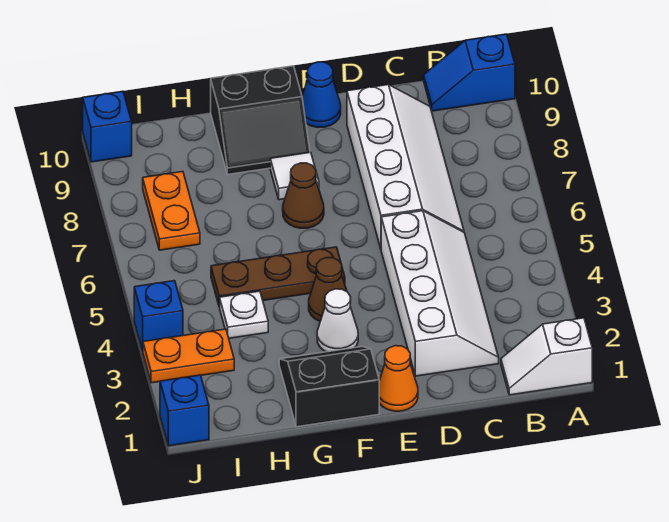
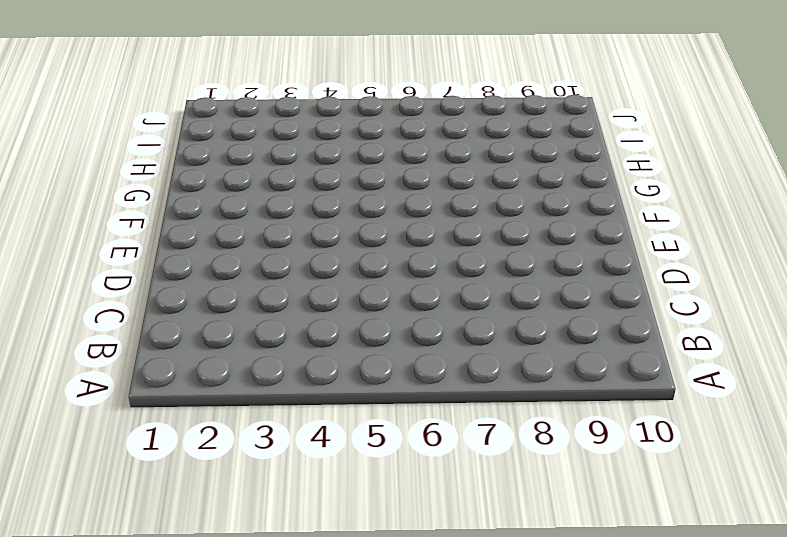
none -> white 1x2 slope [501,318,592,395]
none -> blue 1x2 slope [424,34,515,111]
none -> white 2x4 slope [381,211,499,376]

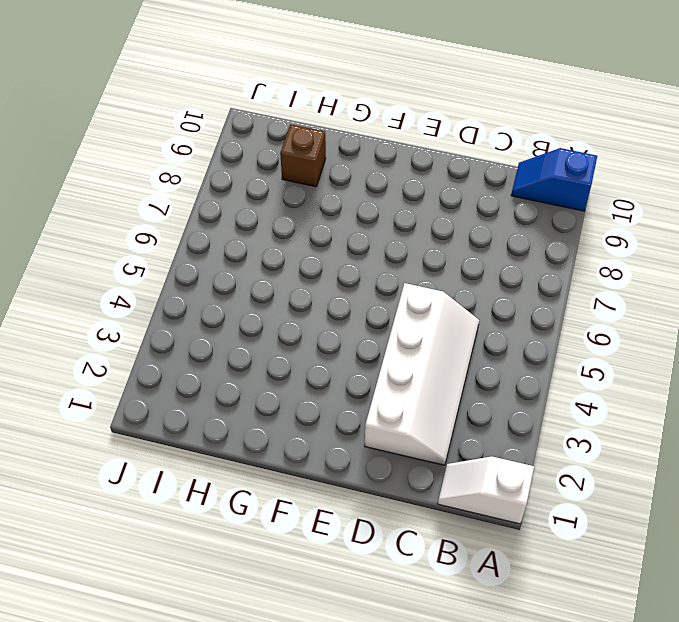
brown 1x1 brick [280,124,326,187] -> none
none -> white 2x4 slope [347,85,464,248]
none -> orange 1x1 cone [379,346,418,411]
none -> blue 1x1 cone [302,62,341,127]

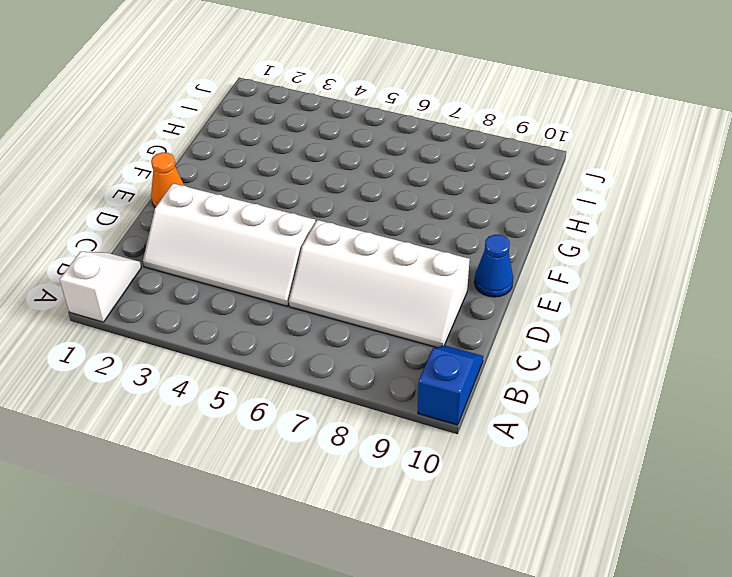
none -> black 2x2 slope [279,347,379,427]
none -> white 1x1 cone [317,289,358,352]
none -> brown 1x1 cone [309,258,347,321]

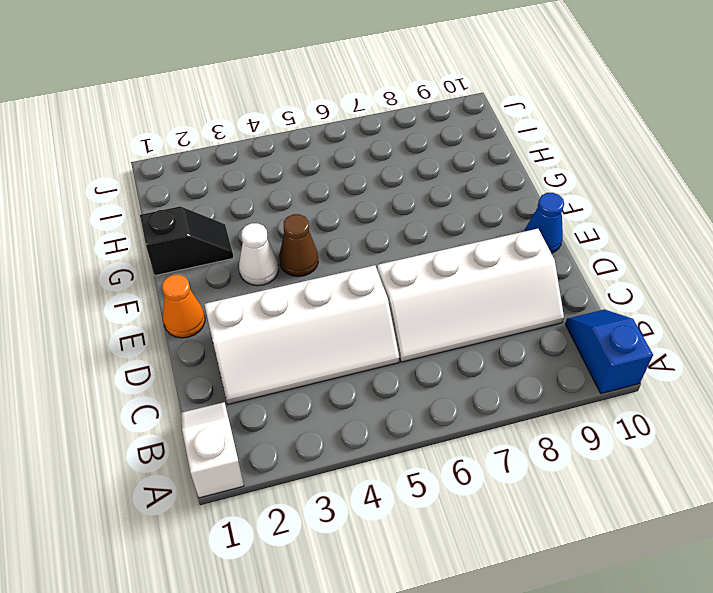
black 1x2 slope [140,206,234,276] -> black 2x2 slope [279,347,379,427]
none -> brown 1x3 plate [211,247,345,307]
none -> brown 1x1 cone [283,163,324,228]
none -> white 1x1 tile [270,152,319,200]

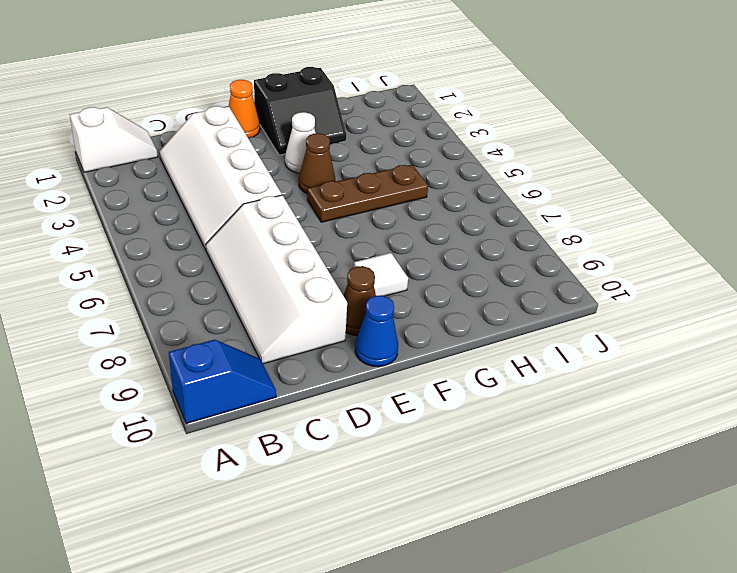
brown 1x1 cone [343,266,376,336] -> brown 1x1 cone moved to [283,163,324,228]
none -> black 2x2 slope [211,66,310,174]
none -> white 1x1 plate [220,291,268,338]
none -> orange 1x2 plate [143,329,234,383]

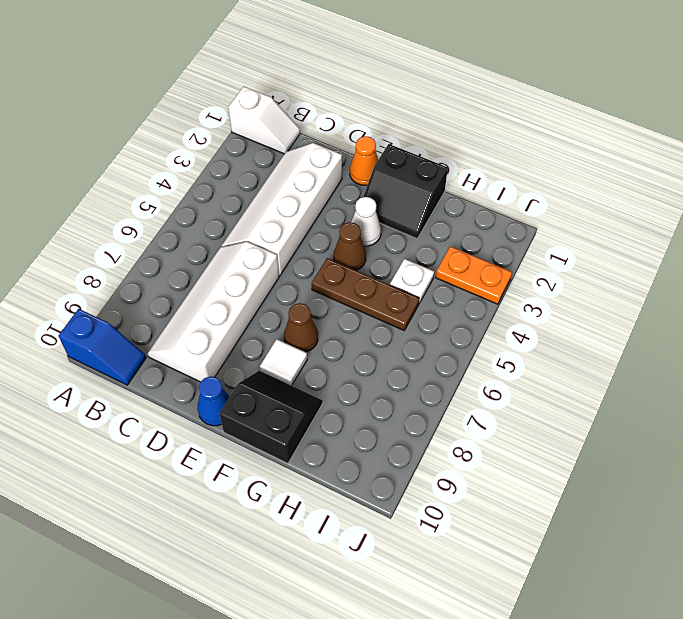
none -> orange 1x2 plate [143,172,200,250]
none -> blue 1x1 brick [160,375,209,446]
none -> blue 1x1 brick [134,281,183,351]

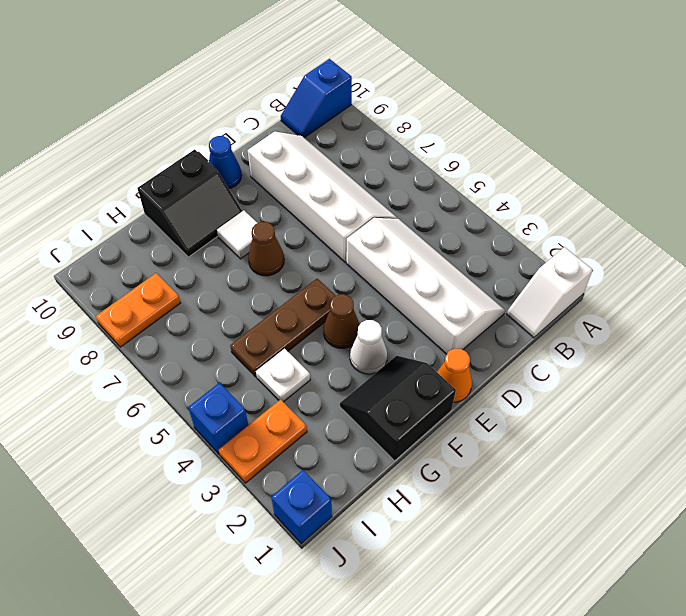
orange 1x2 plate [96,273,180,347] -> orange 1x2 plate turned to [143,172,200,250]
none -> blue 1x1 brick [83,91,132,162]

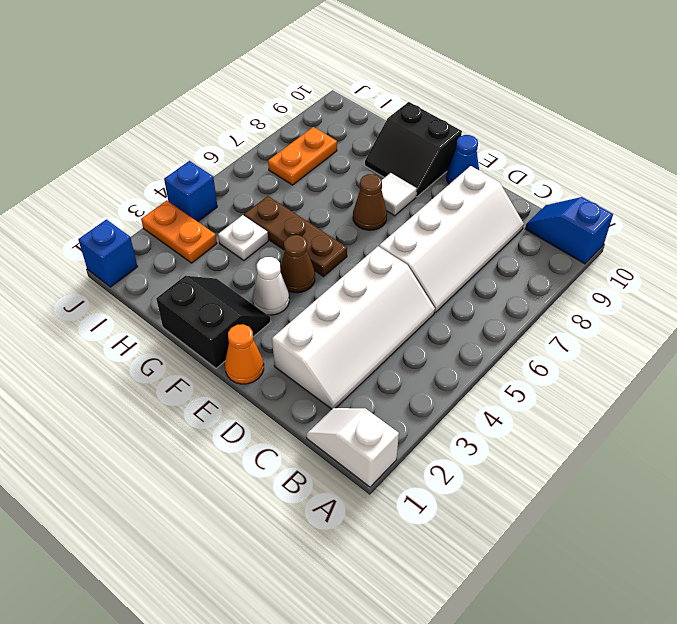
none -> blue 1x1 brick [83,91,132,162]

